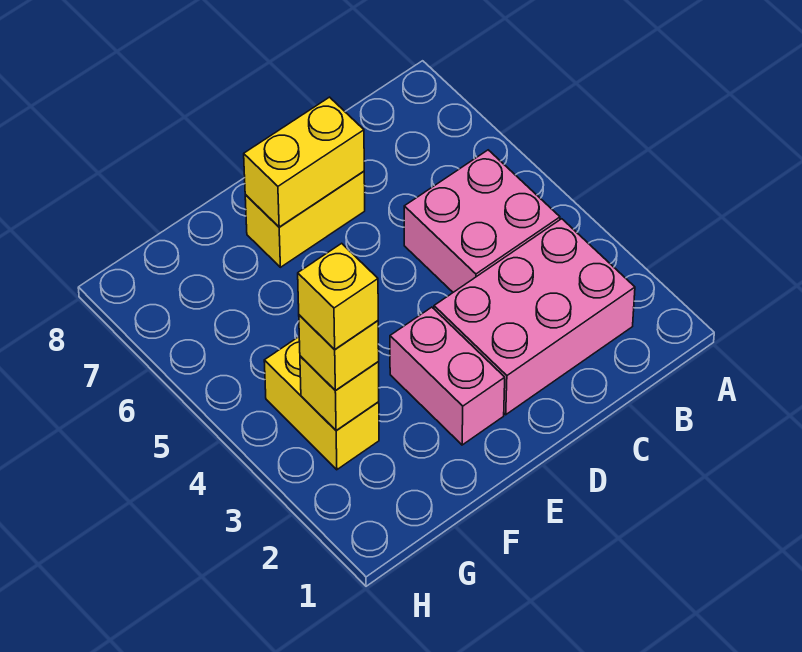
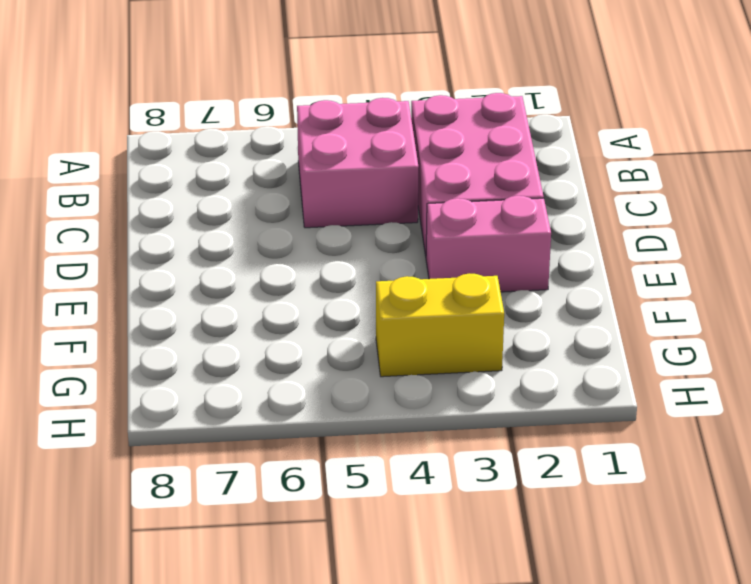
none -> yellow 1x2 brick [245,171,365,267]
none -> yellow 1x2 brick [244,97,364,227]

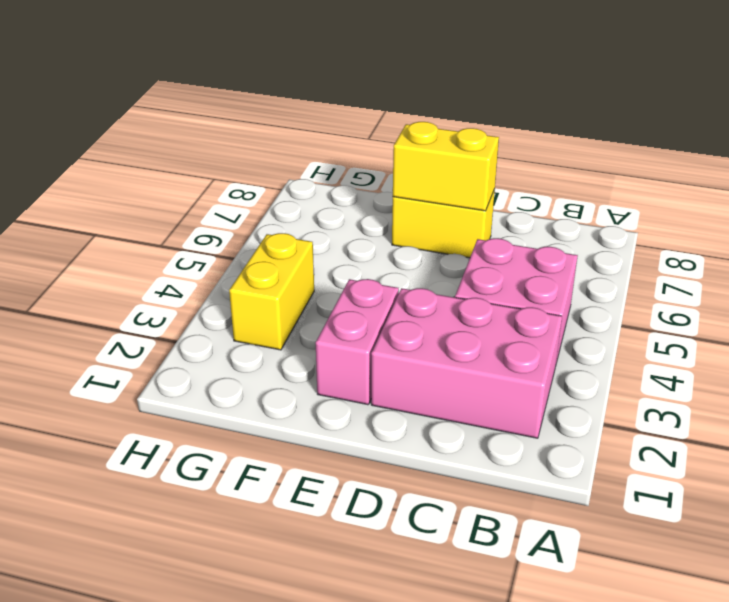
none -> yellow 1x1 brick [300,356,379,431]
none -> yellow 1x1 brick [299,315,379,391]

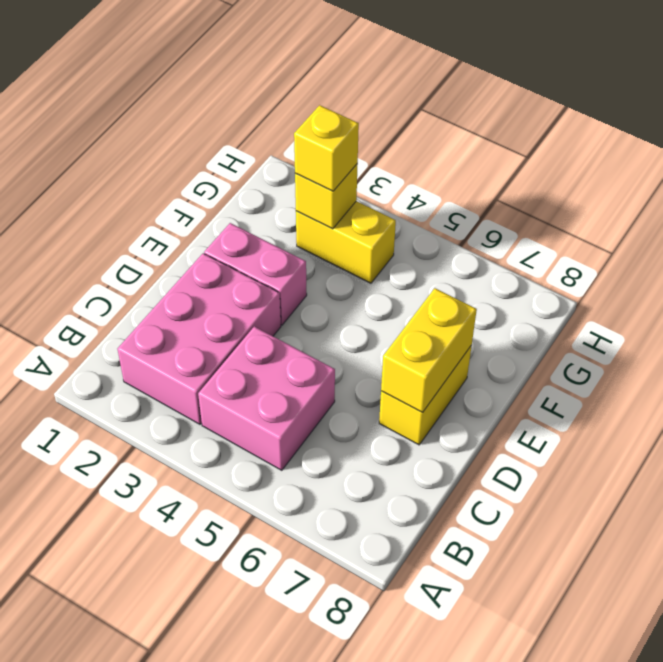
none -> yellow 1x1 brick [298,243,378,349]

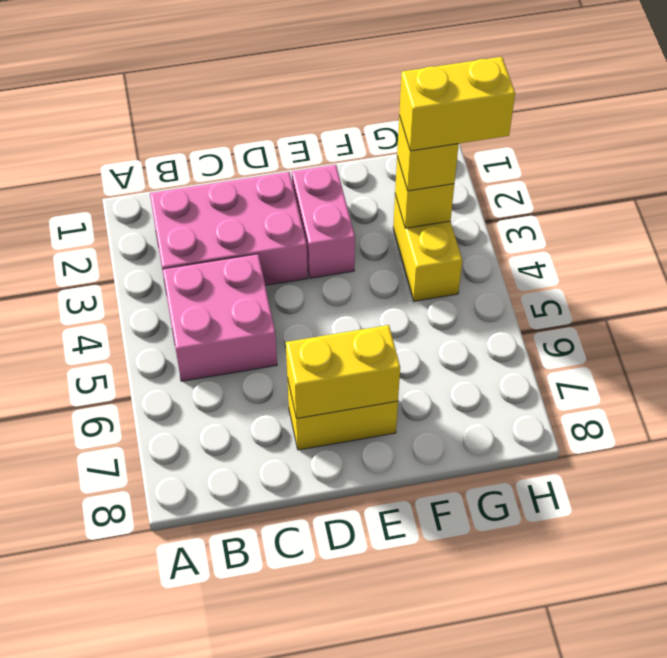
yellow 1x2 brick [399,57,515,151] -> yellow 1x1 brick [298,243,378,349]

